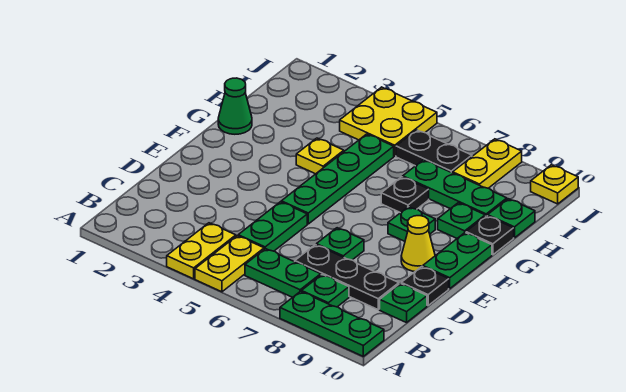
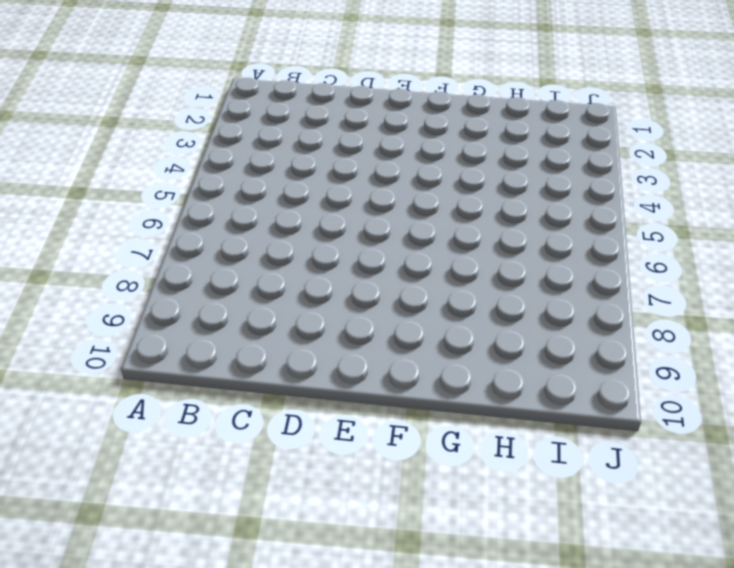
none -> yellow 1x2 plate [167,223,236,279]
none -> yellow 1x2 plate [195,236,264,292]
none -> green 1x3 plate [280,291,384,356]

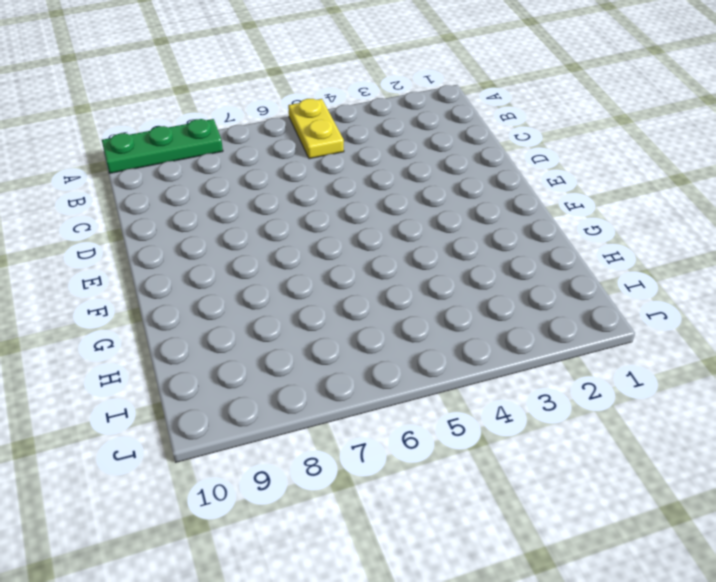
none -> yellow 1x2 plate [167,223,236,279]
none -> green 1x2 plate [245,248,321,297]
none -> green 1x1 plate [302,275,349,307]

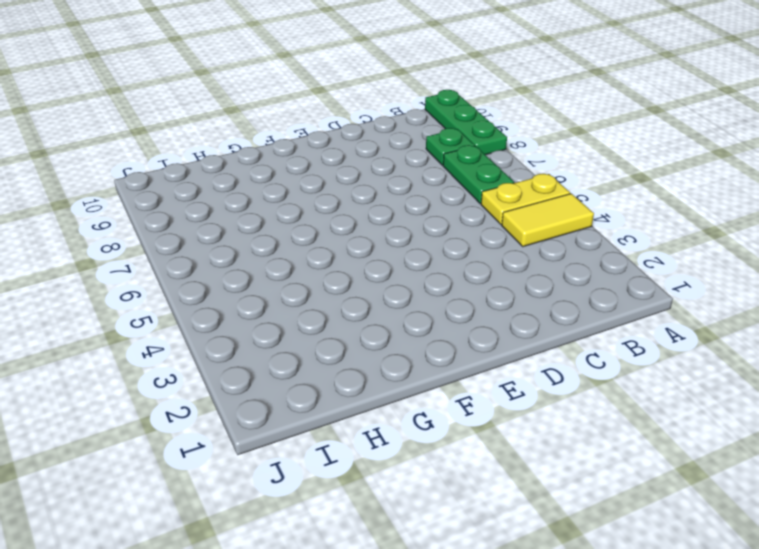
yellow 1x2 tile [502,194,594,247] -> yellow 1x2 plate [167,223,236,279]
none -> green 1x2 plate [238,202,307,251]
none -> black 1x3 plate [295,245,399,309]
none -> green 1x1 plate [380,283,427,323]

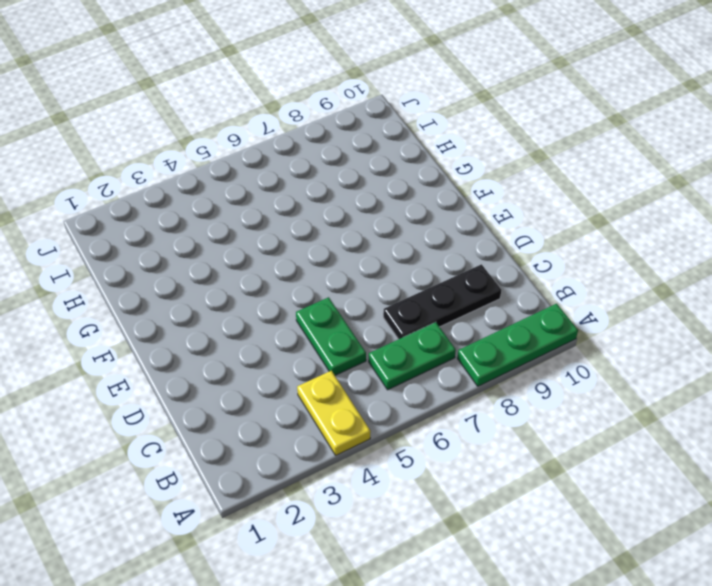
none -> yellow 1x2 plate [195,236,264,292]
none -> green 1x1 plate [302,275,349,307]
none -> green 1x1 plate [380,283,427,323]

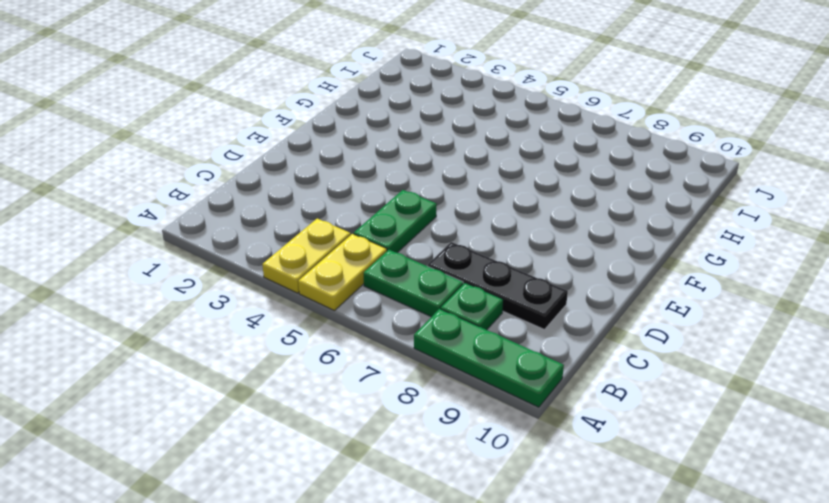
none -> green 1x1 plate [380,283,427,323]
none -> green 1x1 plate [316,228,364,260]
none -> black 1x1 plate [401,267,449,306]

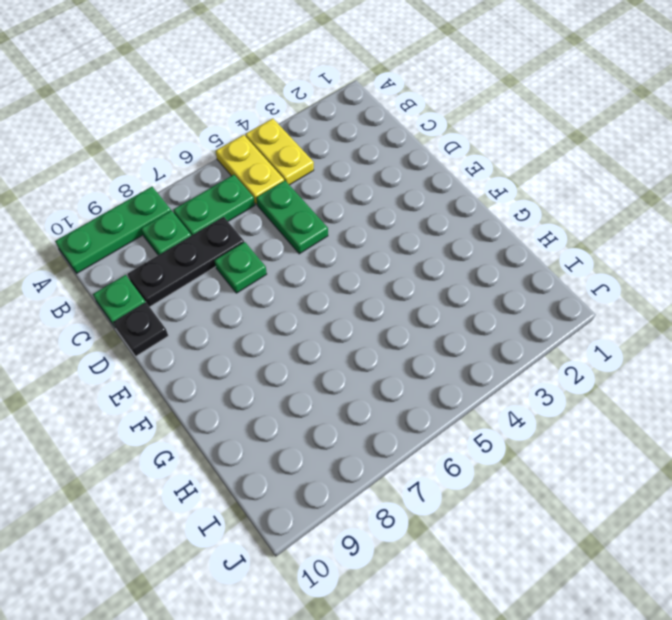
none -> green 1x4 plate [281,134,394,224]
none -> yellow 1x1 cone [401,216,435,272]
none -> green 1x2 plate [423,233,492,289]

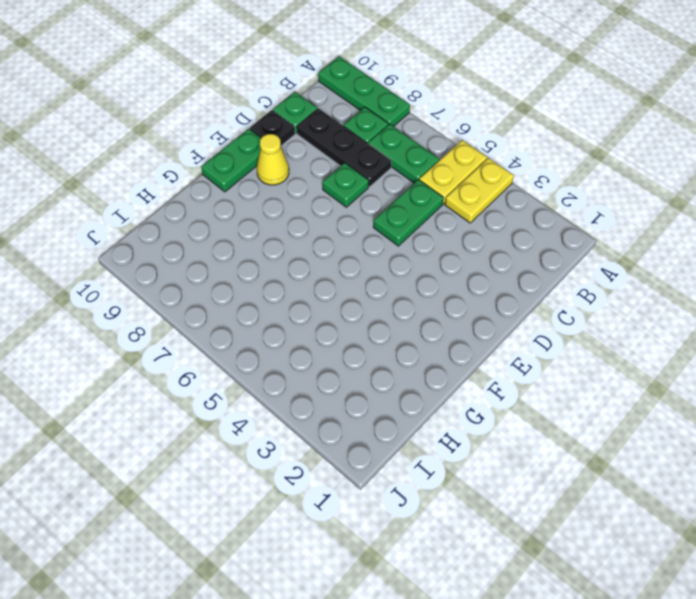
none -> green 1x4 plate [281,134,394,224]
none -> green 1x1 plate [388,207,435,241]
none -> green 1x1 cone [218,78,252,134]

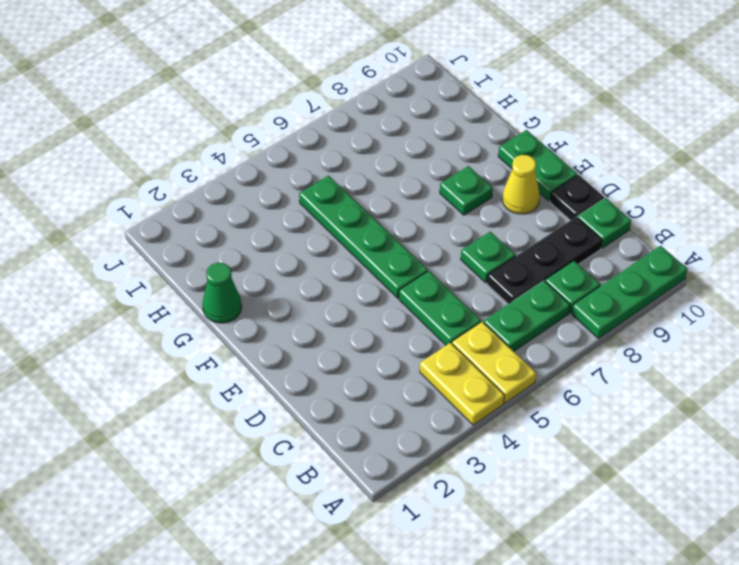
none -> yellow 1x1 plate [296,138,344,174]
none -> black 1x1 plate [381,177,429,213]
none -> green 1x1 plate [438,203,485,238]

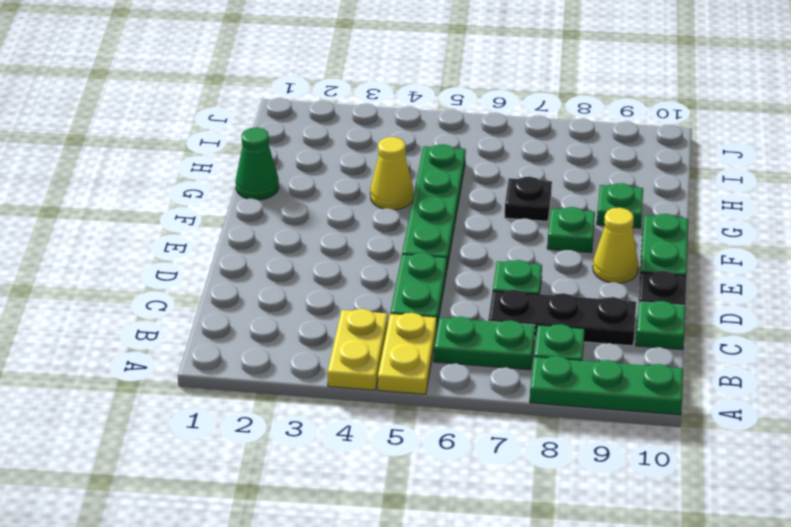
yellow 1x1 cone [370,137,413,210] -> yellow 1x1 plate [296,138,344,174]
none -> black 1x1 plate [466,216,514,255]
none -> green 1x3 plate [403,160,507,216]
none -> green 1x1 plate [488,199,535,238]

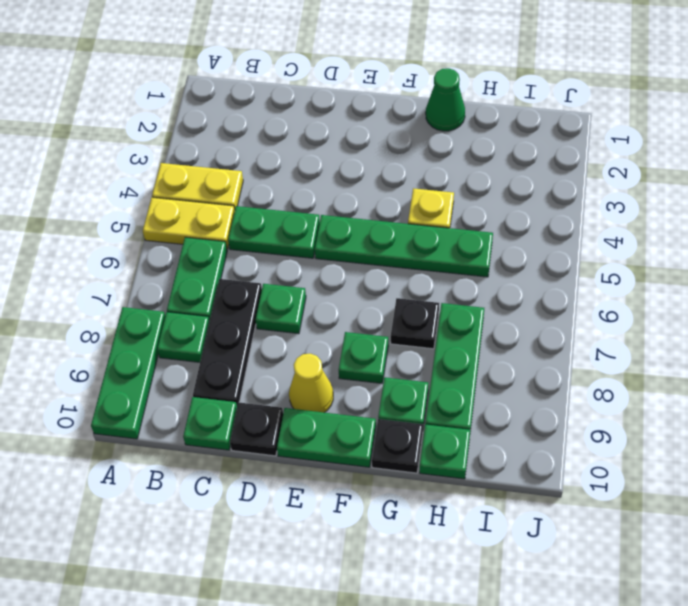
none -> yellow 2x2 plate [340,87,437,156]
none -> black 1x2 plate [396,130,472,173]
none -> yellow 1x2 plate [453,139,522,188]

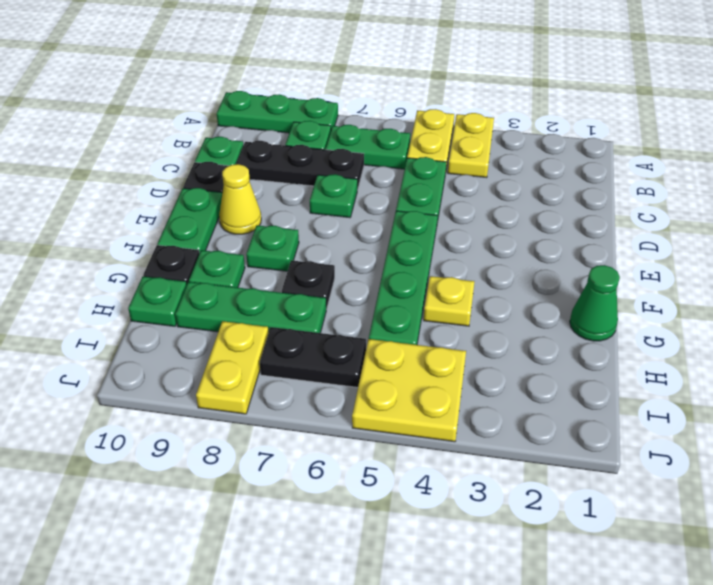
none -> yellow 1x1 plate [531,165,578,204]

